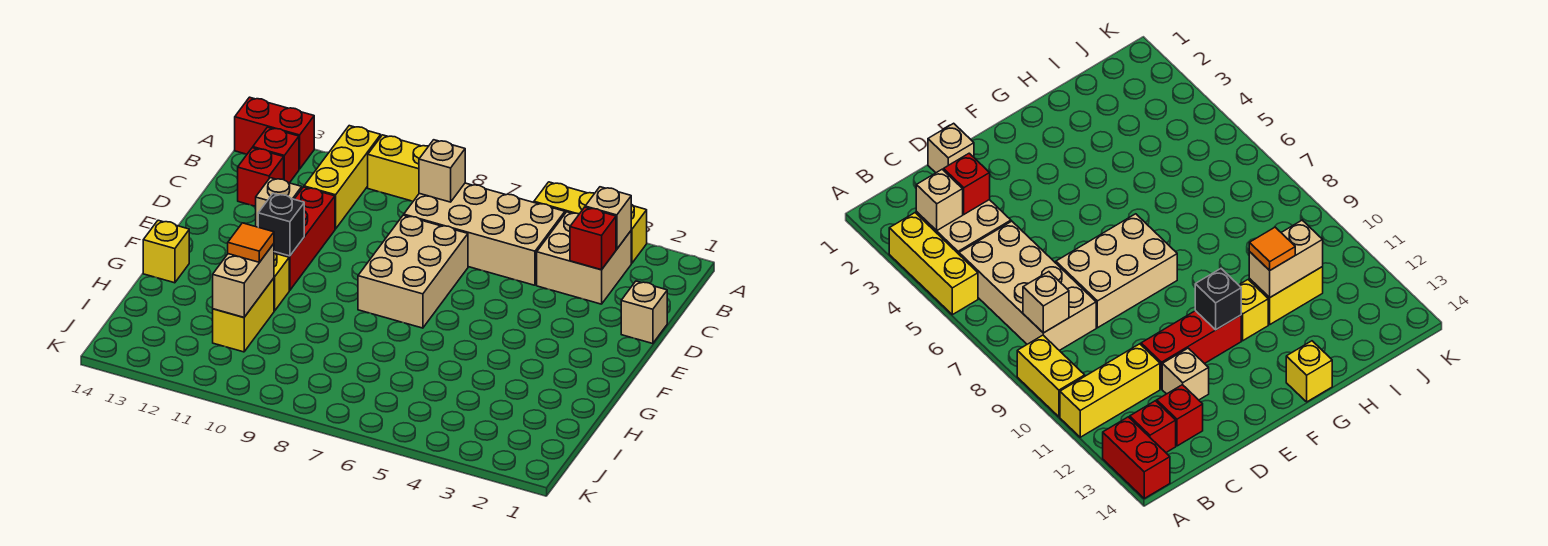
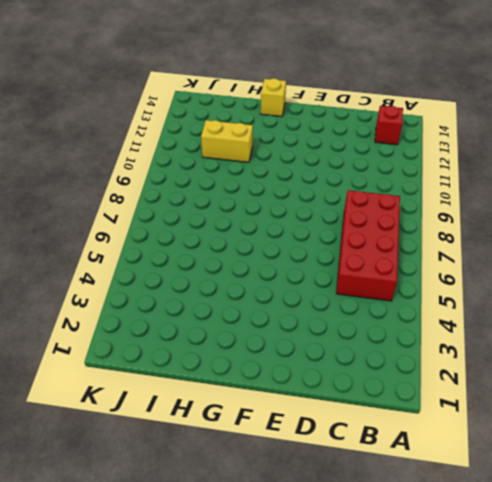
red 2x4 brick [336,190,400,301] -> tan 2x4 brick [404,183,565,285]
none -> yellow 1x3 brick [534,182,647,263]
none -> yellow 1x2 brick [368,135,428,201]
none -> yellow 1x3 brick [304,126,381,229]

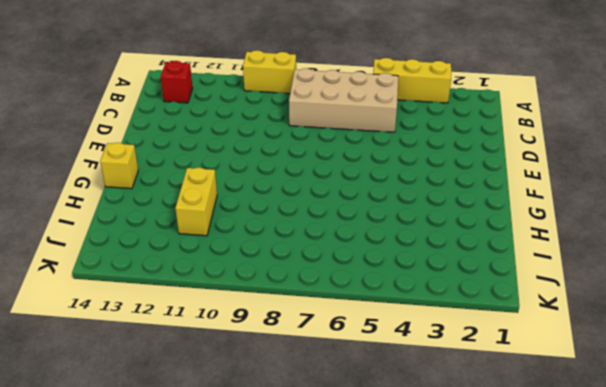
none -> yellow 1x3 brick [304,126,381,229]
none -> red 1x2 brick [235,97,314,169]
none -> tan 2x2 brick [537,212,631,304]

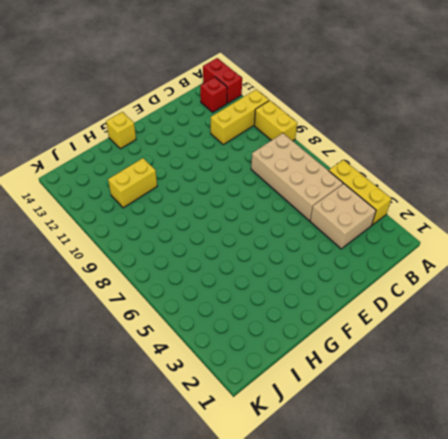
none -> red 1x1 brick [238,148,284,206]
none -> tan 1x1 brick [621,281,667,344]
none -> tan 2x3 brick [358,215,468,328]

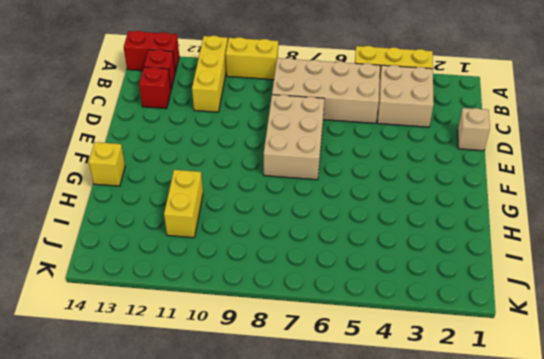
none -> red 1x3 brick [275,187,335,290]
none -> tan 1x1 brick [256,178,302,227]
none -> yellow 1x1 brick [274,252,289,311]

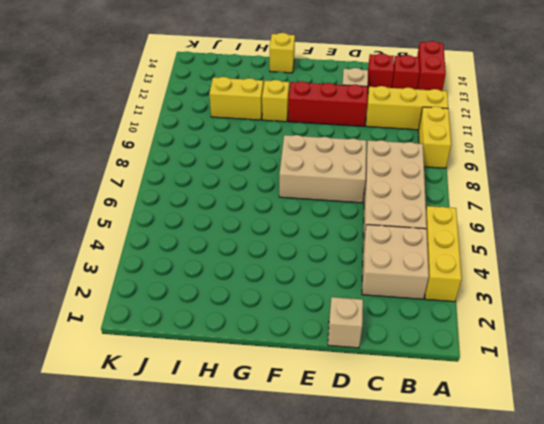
none -> tan 1x1 brick [585,187,631,249]
none -> tan 1x1 brick [419,140,465,202]
none -> red 1x1 brick [570,207,616,270]

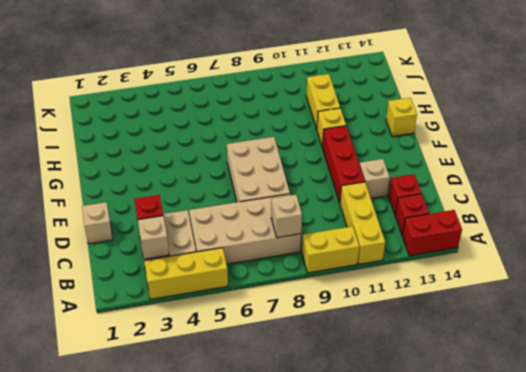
none -> black 1x1 brick [258,194,304,256]
none -> tan 1x2 brick [213,244,274,317]
none -> orange 1x1 tile [228,223,274,262]

